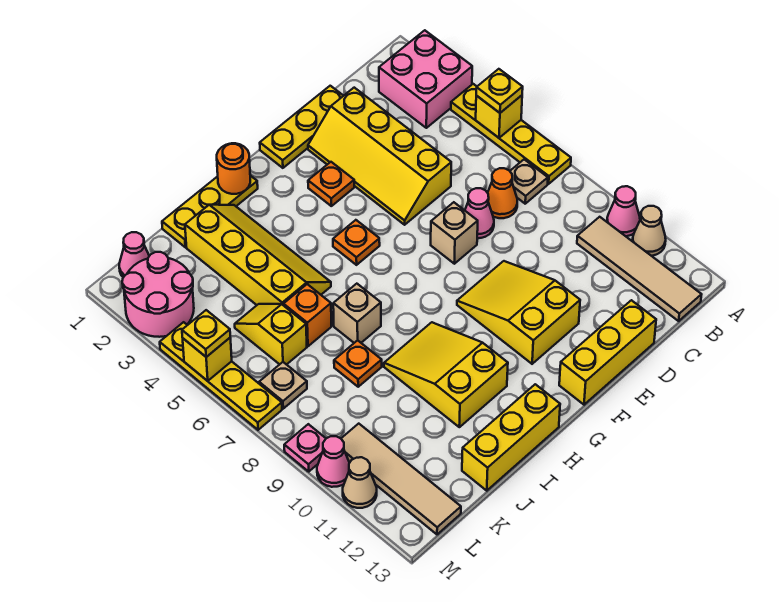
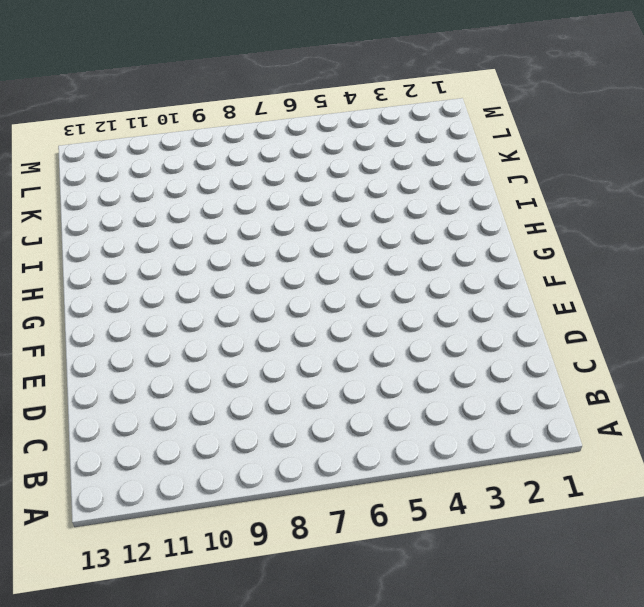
none -> pink 2x2 brick [379,30,472,128]
none -> yellow 1x4 plate [451,84,571,184]
none -> pink 1x1 cone [607,186,640,236]
none -> tan 1x1 cone [633,206,666,256]

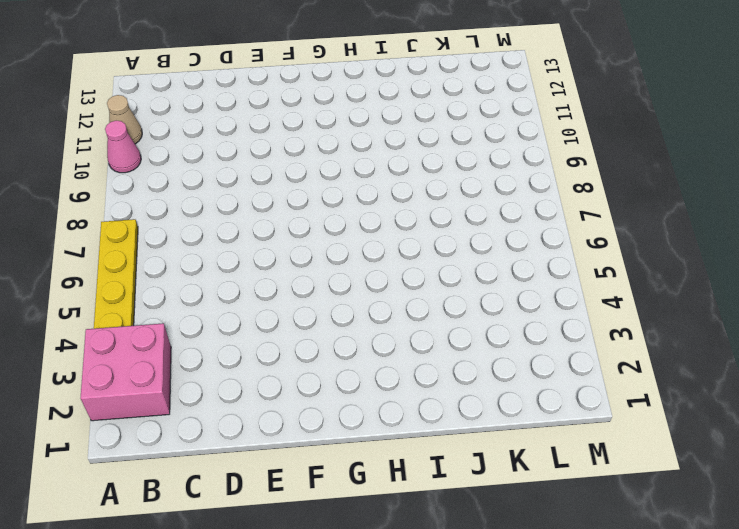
none -> tan 1x1 plate [510,159,548,204]
none -> tan 1x4 tile [577,217,702,321]
none -> orange 1x1 cone [488,168,517,218]
none -> yellow 1x3 plate [260,86,343,168]

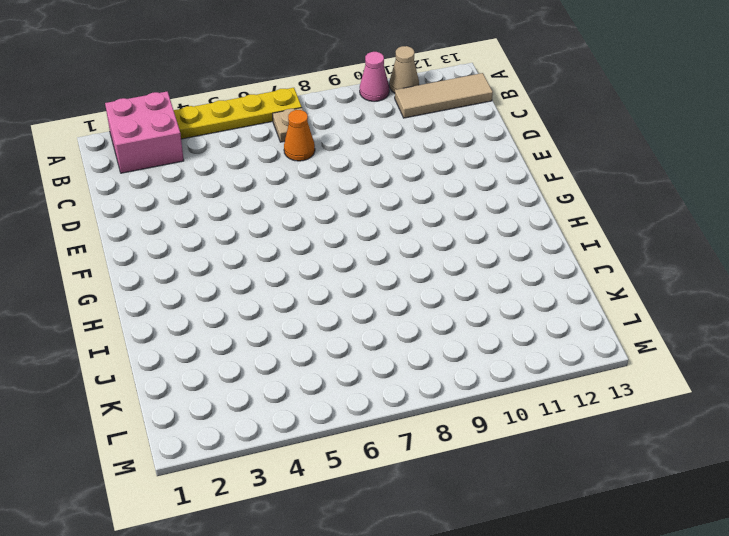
tan 1x3 tile [395,73,493,118] -> tan 1x4 tile [577,217,702,321]
none -> yellow 1x3 plate [260,86,343,168]
none -> yellow 2x4 slope [308,88,451,225]
none -> pink 1x1 cone [465,188,494,238]
none -> yellow 1x3 brick [559,300,656,405]

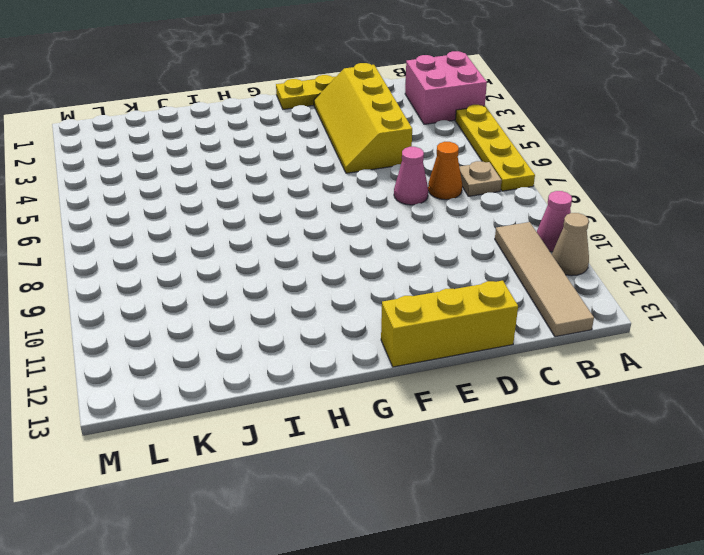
none -> tan 1x1 brick [431,202,478,264]
none -> yellow 2x3 slope [457,261,580,364]
none -> orange 1x1 plate [308,162,354,206]
none -> orange 1x1 plate [333,220,380,265]

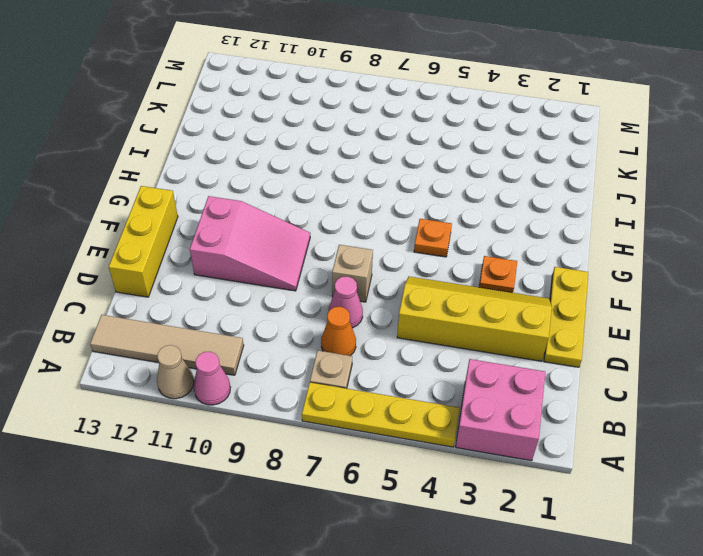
pink 2x3 slope [190,196,310,291] -> yellow 2x3 slope [457,261,580,364]
none -> yellow 1x3 plate [162,176,258,247]
none -> yellow 2x3 slope [384,322,508,427]
none -> yellow 1x3 brick [462,384,560,491]
none -> yellow 2x4 slope [185,205,331,305]

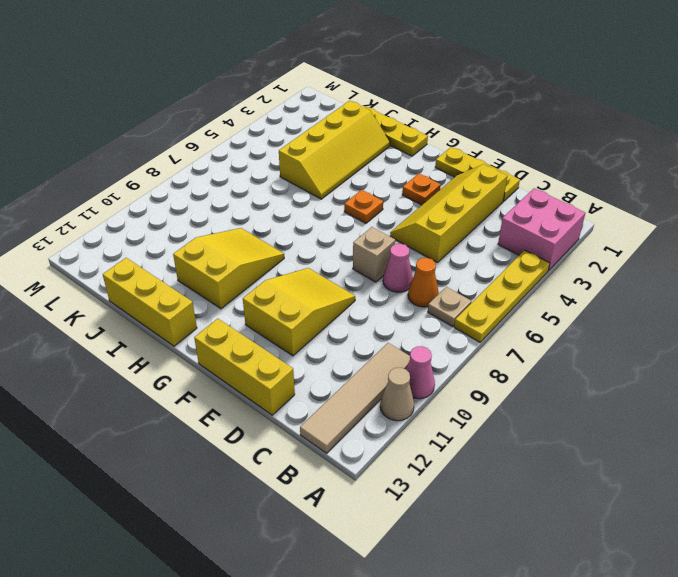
none -> tan 1x1 brick [333,284,381,343]
none -> orange 1x1 brick [284,284,331,346]
none -> orange 1x1 plate [334,340,382,387]
none -> yellow 1x2 slope [235,304,307,365]

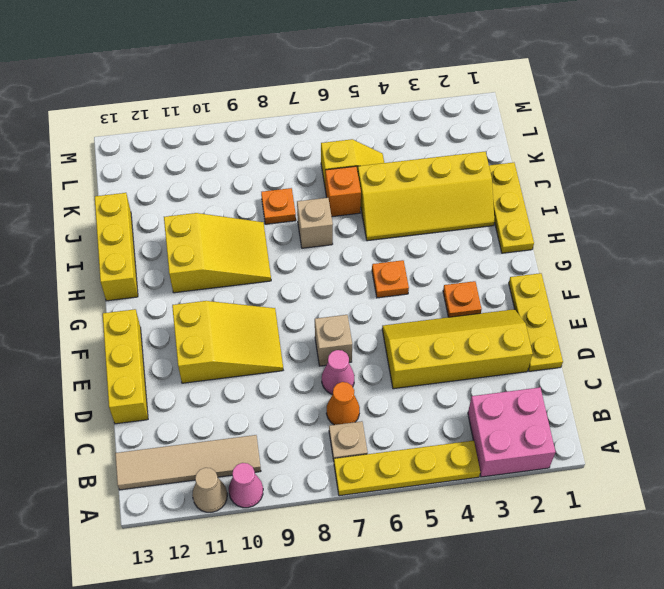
none -> pink 1x1 cone [119,232,149,277]
none -> pink 2x2 round brick [122,252,194,337]
none -> tan 1x1 plate [259,362,307,409]
none -> tan 1x4 tile [341,424,461,534]

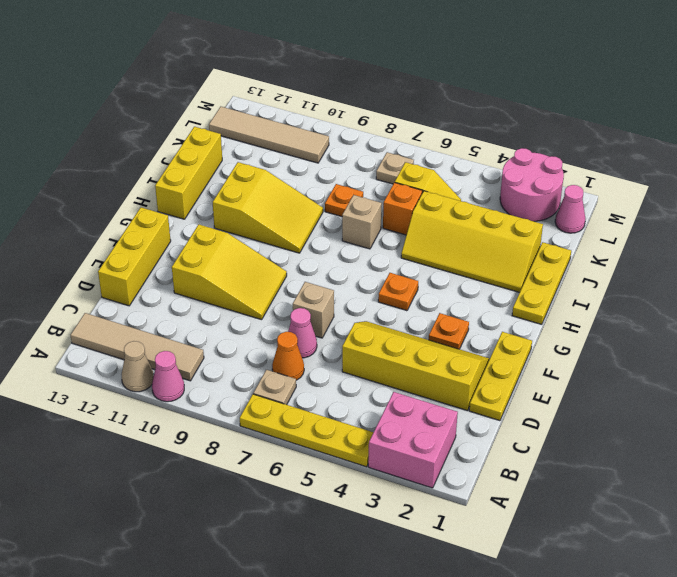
none -> yellow 1x4 plate [160,322,282,430]
none -> pink 1x1 plate [284,424,326,471]
none -> pink 1x1 cone [317,436,349,487]
none -> tan 1x1 cone [343,457,377,508]

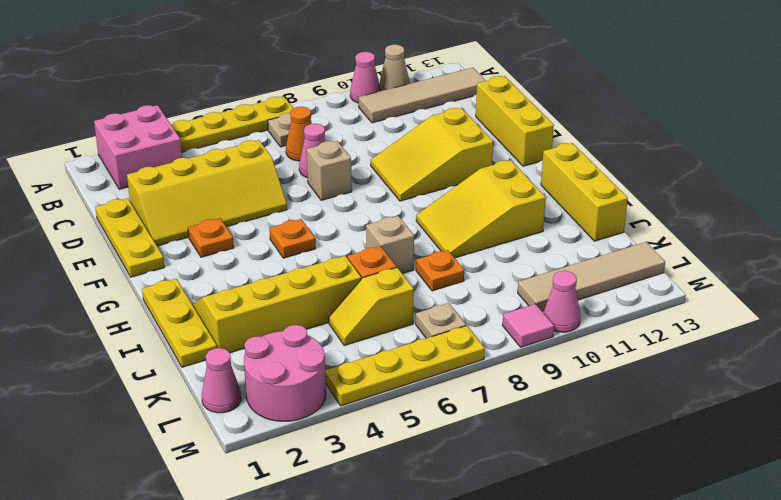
pink 1x1 tile [503,304,554,347] -> pink 1x1 plate [284,424,326,471]
none -> tan 1x1 cone [343,457,377,508]
none -> yellow 1x1 brick [476,95,522,138]
none -> orange 1x1 round brick [217,143,250,194]
none -> yellow 1x1 brick [183,338,232,381]

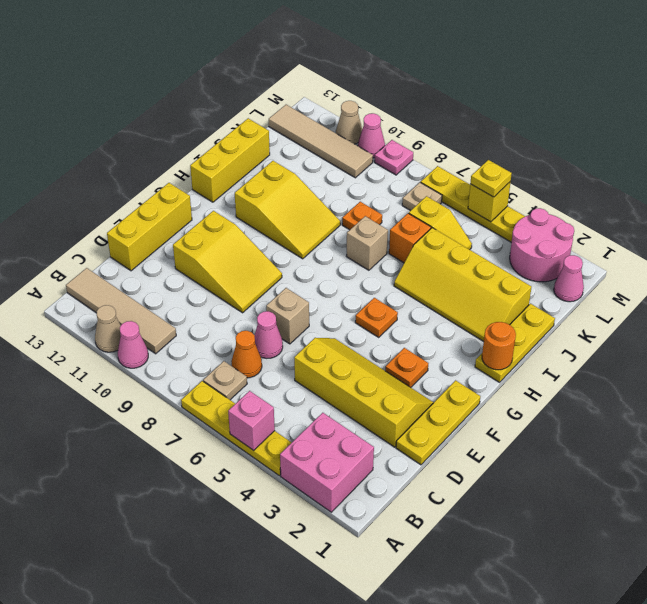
pink 1x1 brick [228,391,275,450] -> yellow 1x1 brick [476,95,522,138]
none -> yellow 1x1 plate [476,69,523,113]

